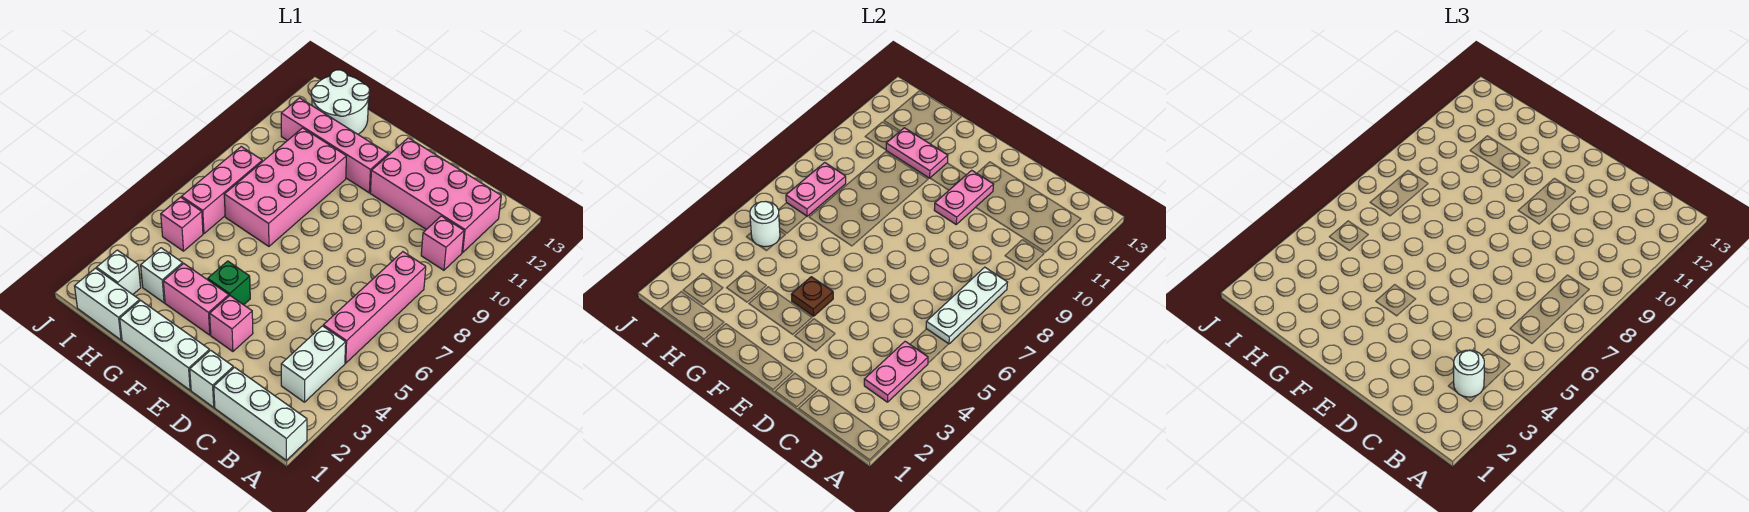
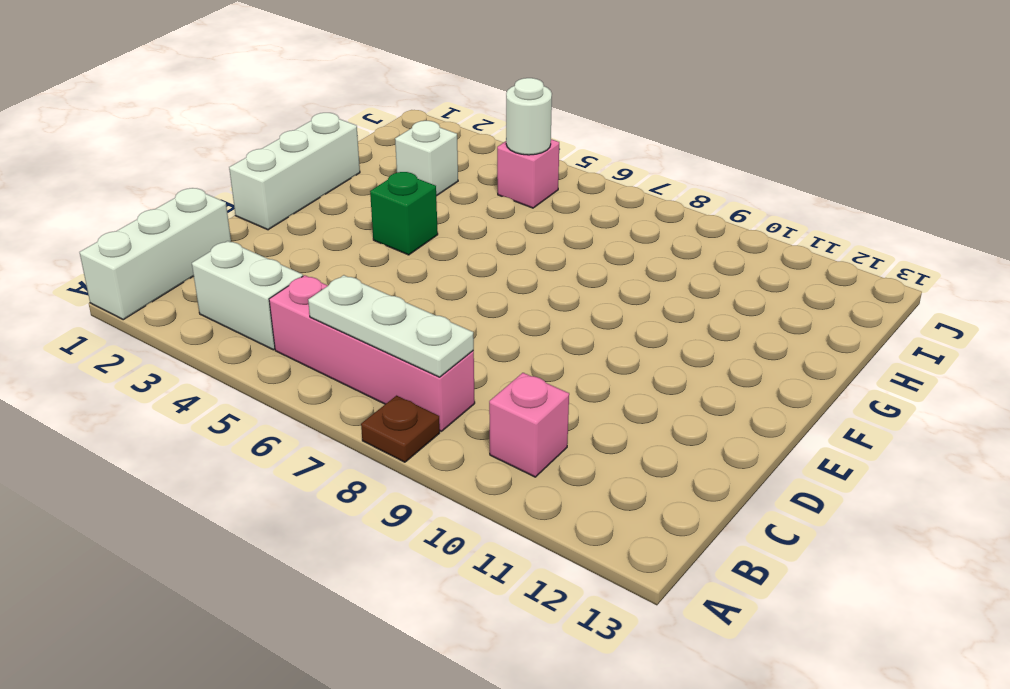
brown 1x1 plate [361,396,440,462] -> brown 1x1 plate moved to [791,277,833,316]
none -> pink 2x4 brick [370,138,501,252]
none -> white 1x1 brick [190,350,233,407]
none -> pink 1x1 brick [210,296,253,351]

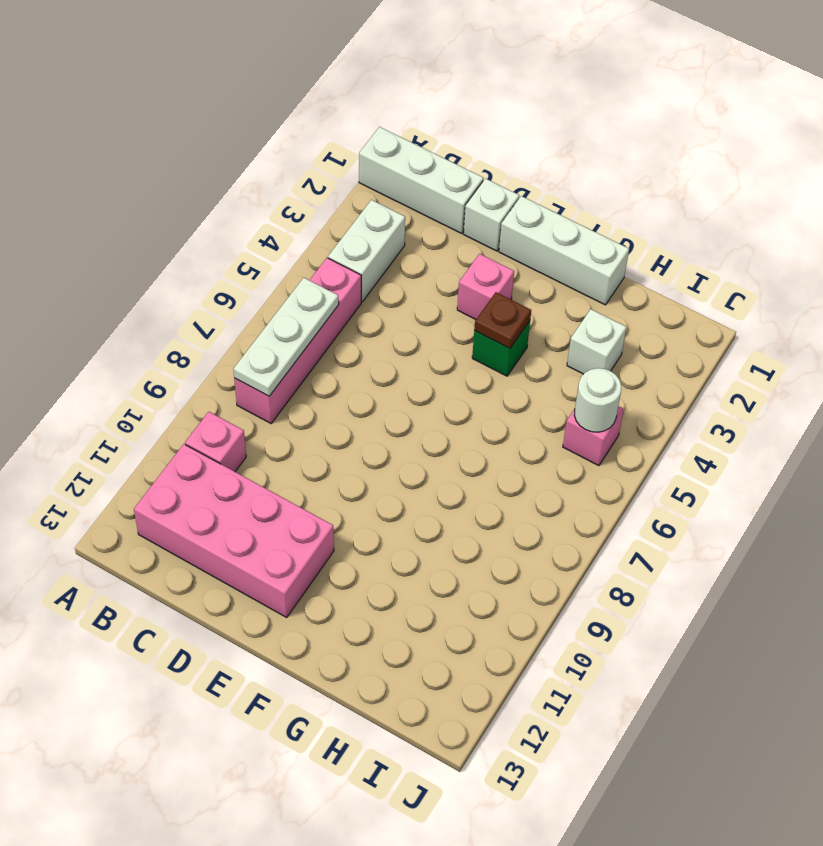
none -> pink 1x2 brick [163,263,229,335]
none -> pink 1x4 brick [281,98,388,193]
none -> pink 2x4 brick [224,128,346,246]

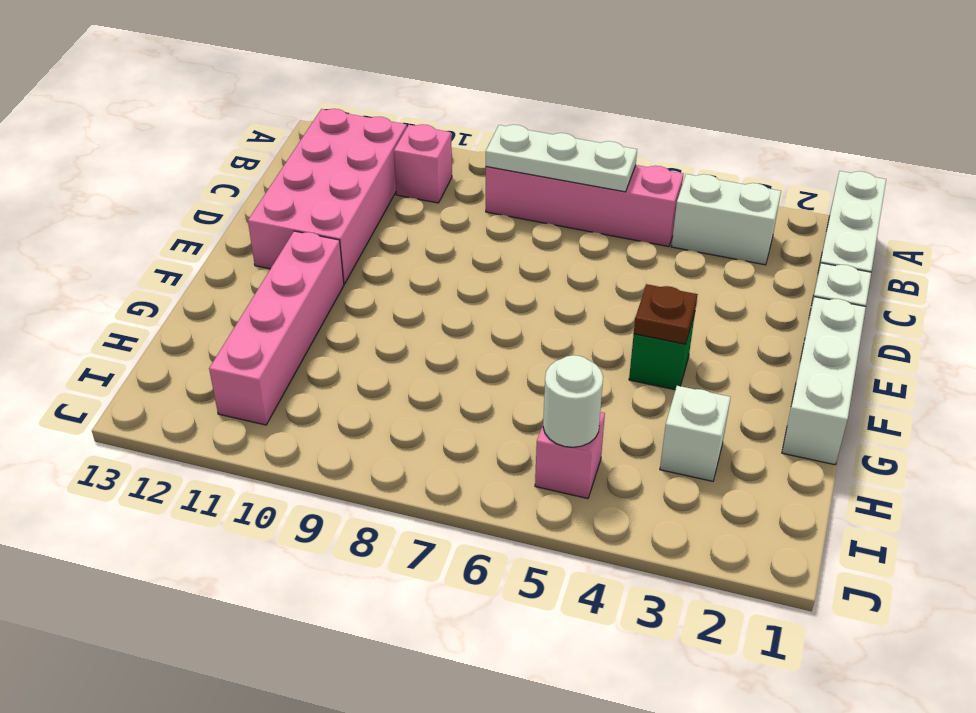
none -> pink 1x1 brick [210,296,253,351]
none -> pink 1x2 brick [163,263,229,335]
none -> pink 2x4 brick [224,128,346,246]

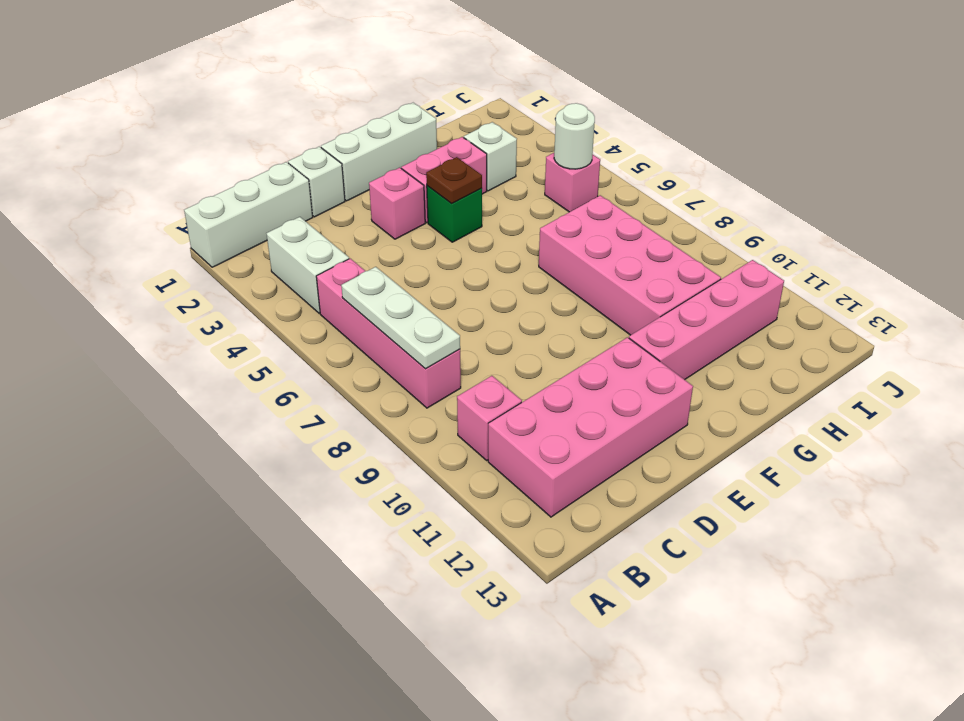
none -> white 1x2 brick [75,268,140,340]
none -> white 2x2 round brick [311,70,370,134]
none -> white 1x1 brick [97,250,141,294]

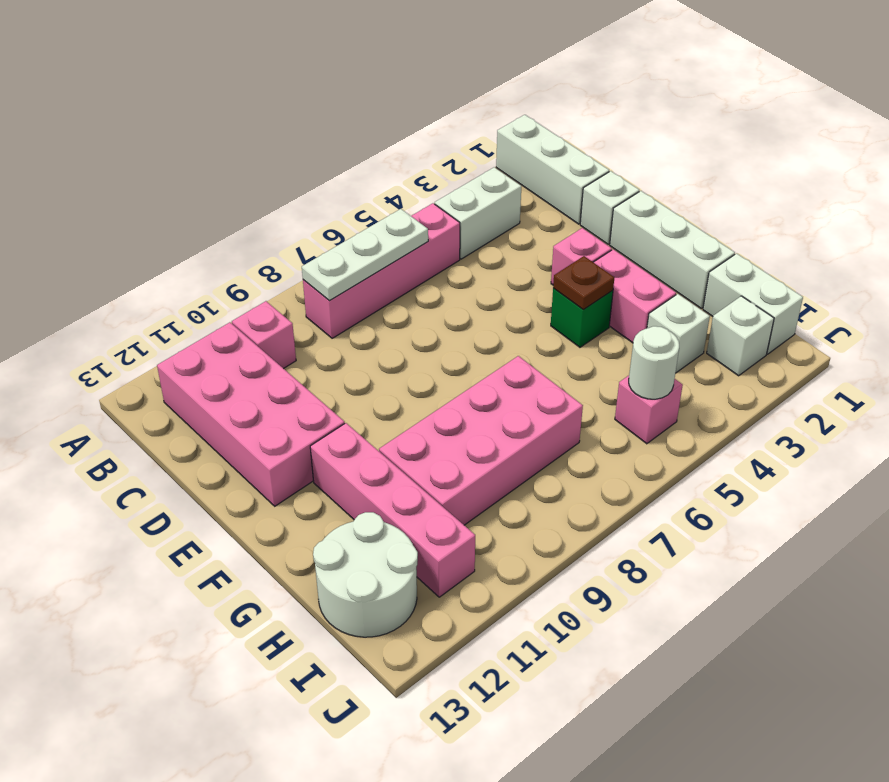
none -> pink 1x3 brick [182,147,262,234]
none -> pink 1x2 plate [864,341,928,402]
none -> pink 1x2 plate [934,170,994,224]

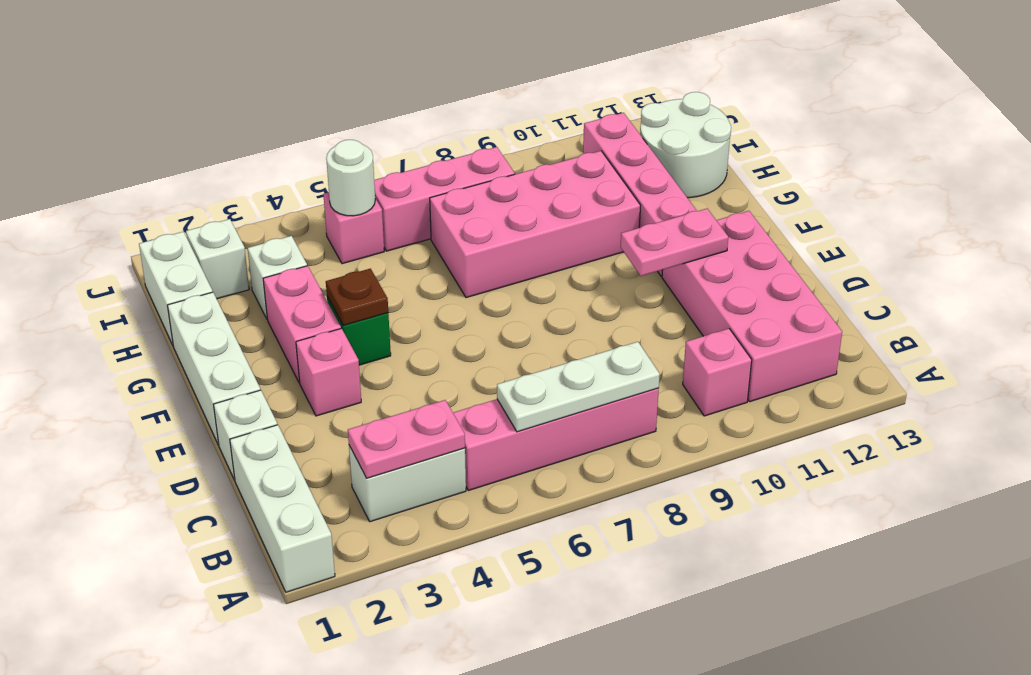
none -> pink 1x2 plate [886,128,948,178]
none -> pink 1x2 plate [786,163,846,216]
none -> white 1x1 round brick [1454,350,1484,397]

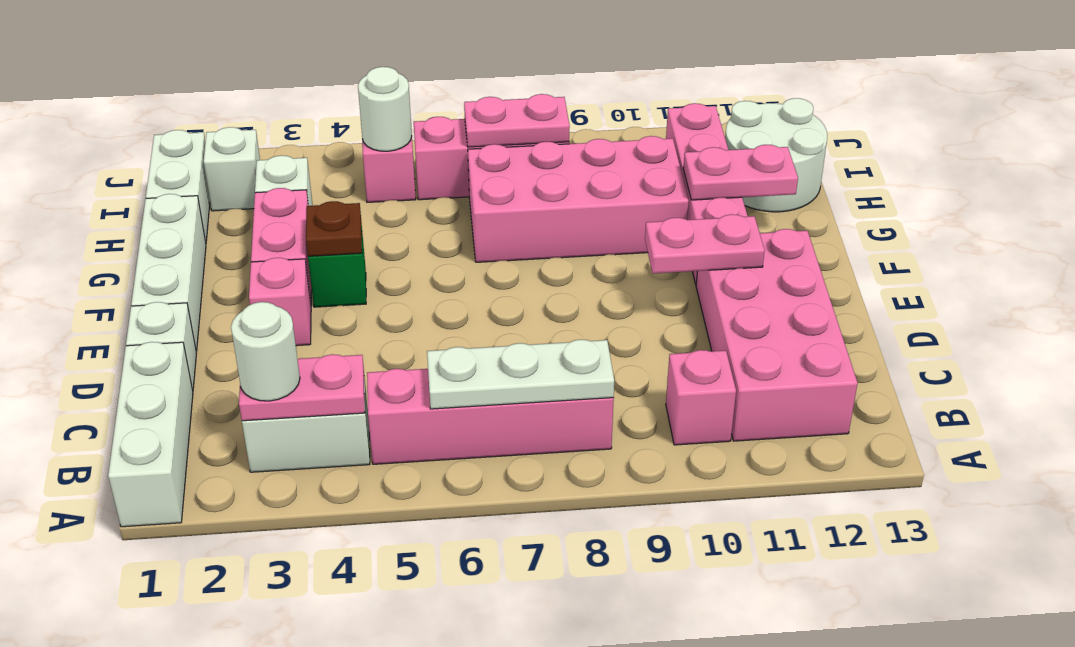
pink 1x2 plate [683,145,798,200] -> pink 1x2 plate turned to [886,128,948,178]

